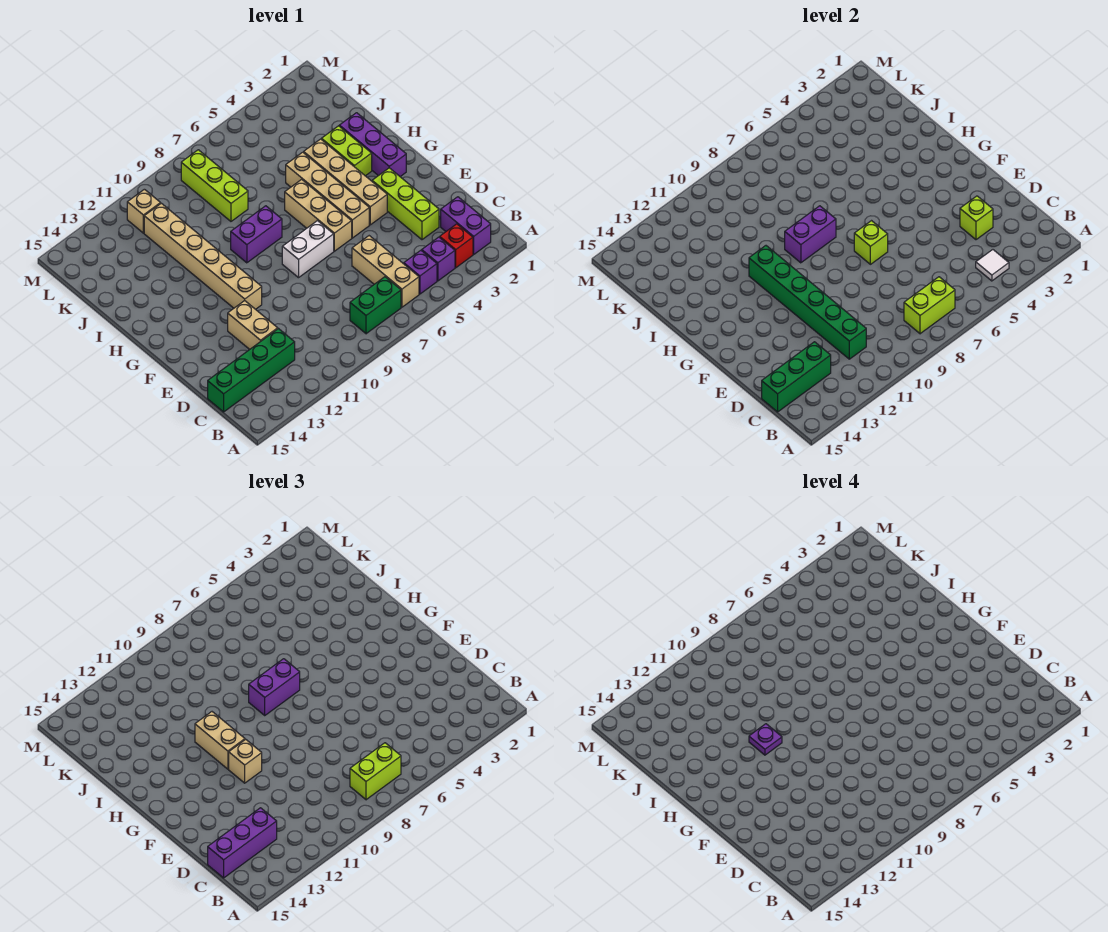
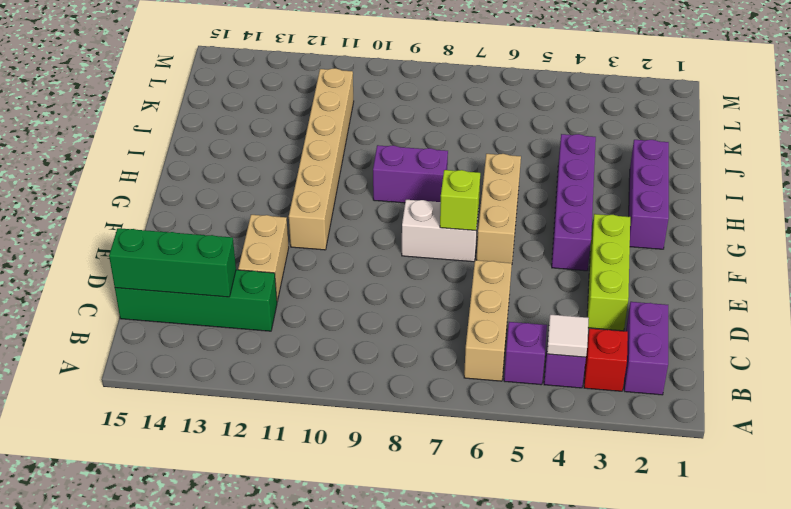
purple 1x4 brick [552,134,596,271] -> tan 1x4 brick [304,139,387,225]
none -> green 1x2 brick [350,277,401,334]
none -> tan 1x4 brick [286,152,369,238]
none -> lime 1x2 brick [322,126,372,176]
none -> lime 1x3 brick [181,150,248,221]

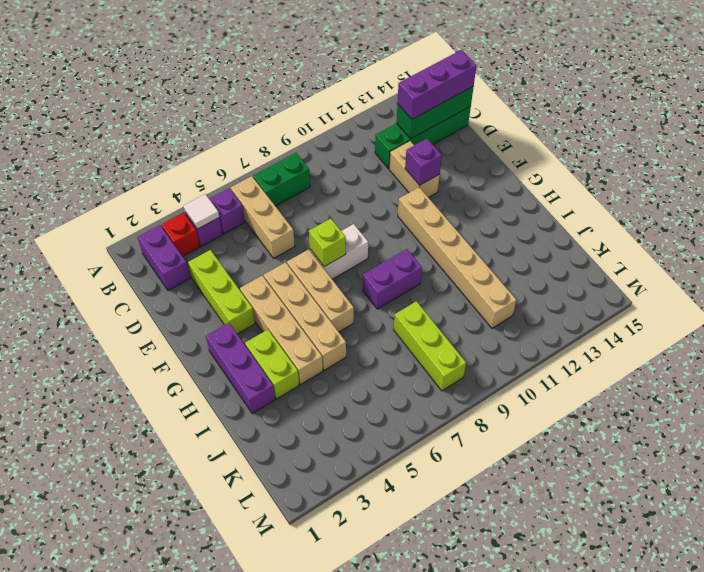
purple 1x1 brick [405,139,442,185] -> none
none -> tan 1x1 brick [127,189,161,233]
none -> lime 1x2 brick [904,277,955,334]
none -> green 1x6 brick [749,246,866,359]
none -> lime 1x1 brick [960,196,993,240]

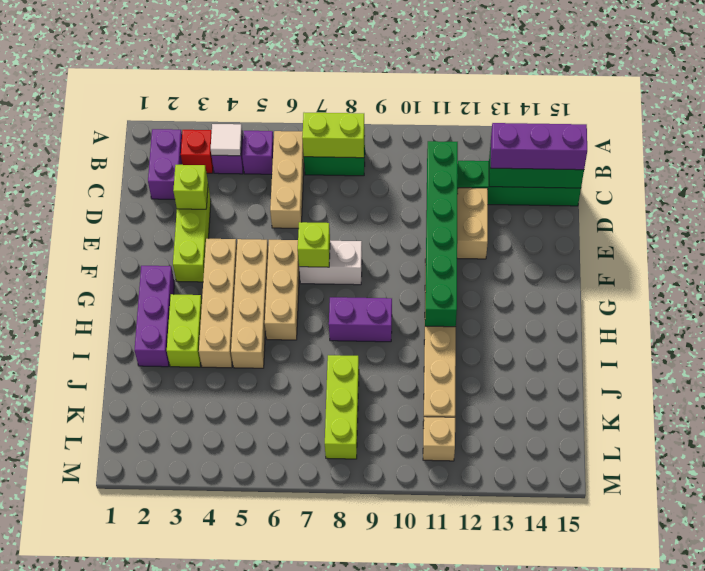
none -> purple 1x2 brick [785,206,836,263]
none -> lime 1x2 brick [350,743,401,800]
none -> tan 1x1 brick [229,739,262,783]
none -> tan 1x2 brick [195,712,245,769]

